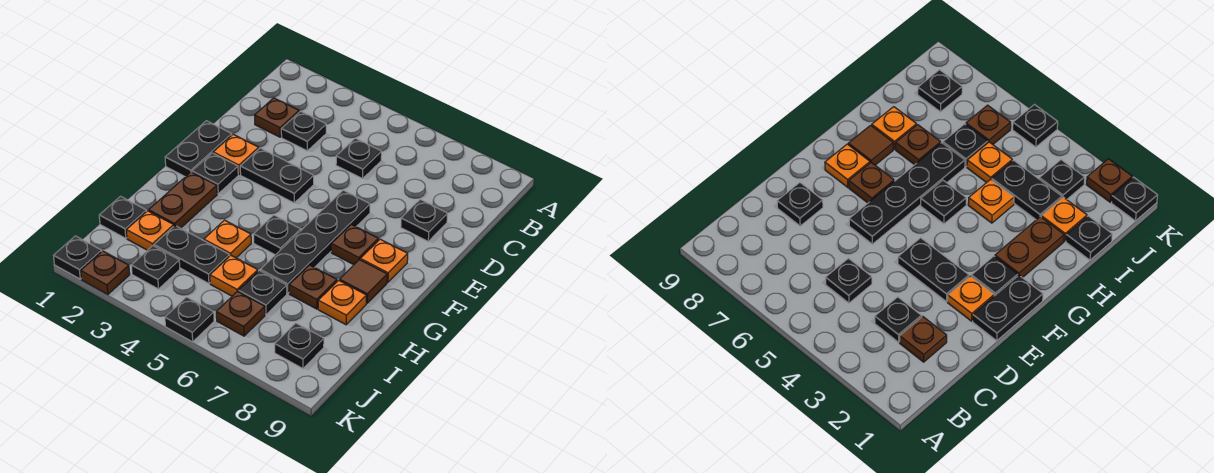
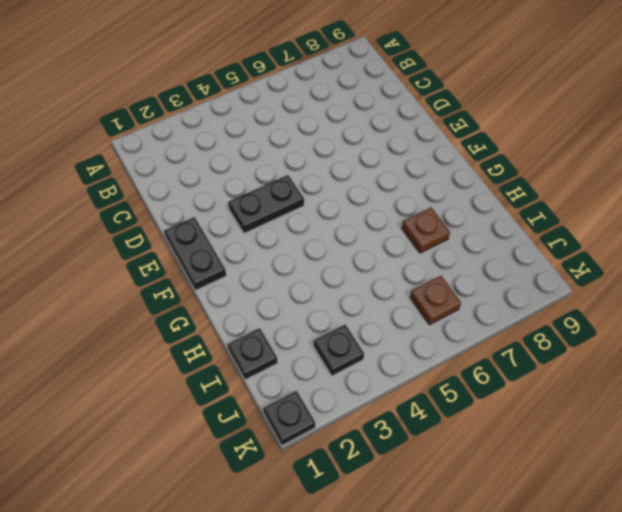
none -> brown 1x1 plate [255,98,299,137]
none -> black 1x1 plate [281,111,326,151]
none -> black 1x1 plate [336,138,382,179]

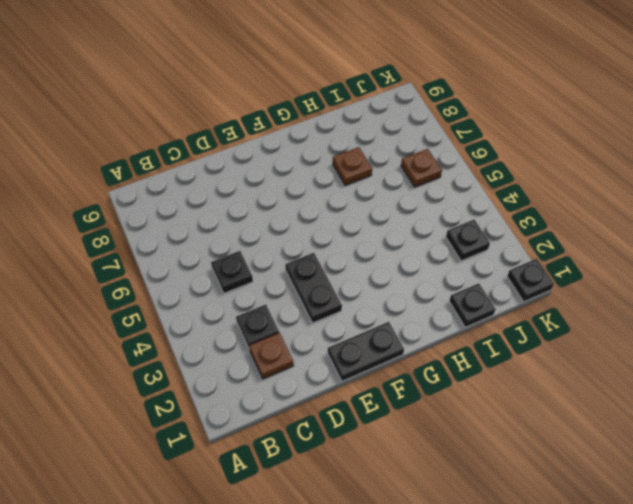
none -> black 1x1 plate [401,199,448,241]
none -> orange 1x1 plate [213,134,259,174]
none -> black 1x4 plate [260,190,370,293]

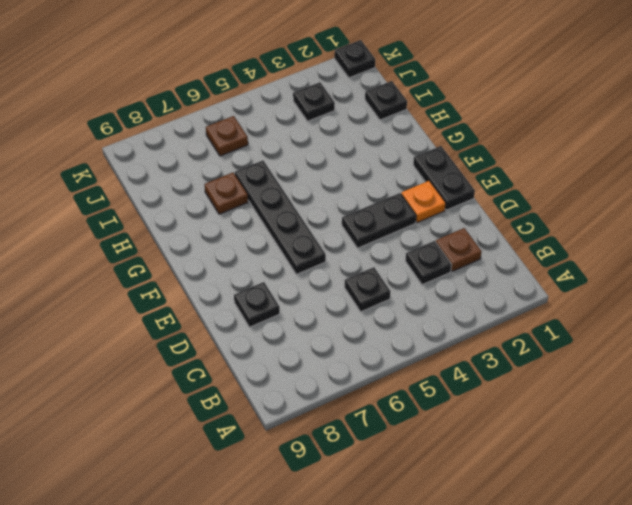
none -> black 1x1 plate [192,153,238,194]
none -> brown 1x1 plate [331,224,379,265]
none -> orange 1x1 plate [360,239,408,282]

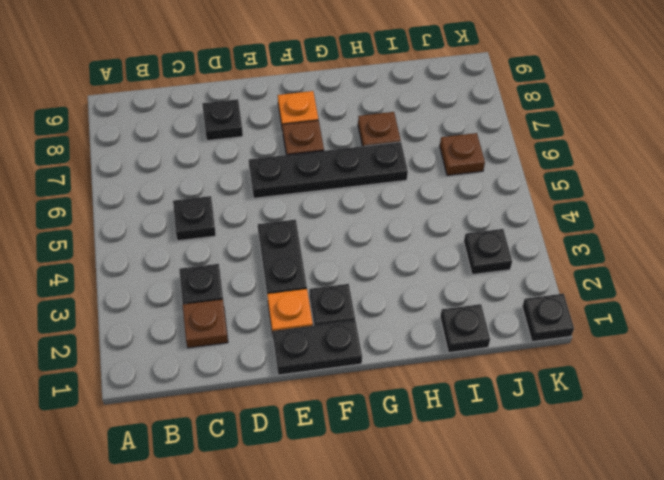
none -> brown 1x2 plate [149,172,217,228]
none -> black 1x1 plate [253,215,301,255]
none -> brown 1x1 tile [340,260,387,303]

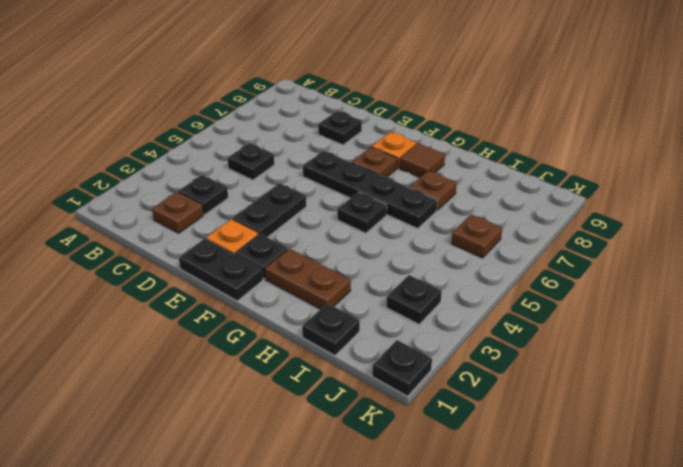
none -> orange 1x1 plate [204,220,251,258]
none -> orange 1x1 plate [318,280,367,325]
none -> orange 1x1 plate [126,211,174,250]

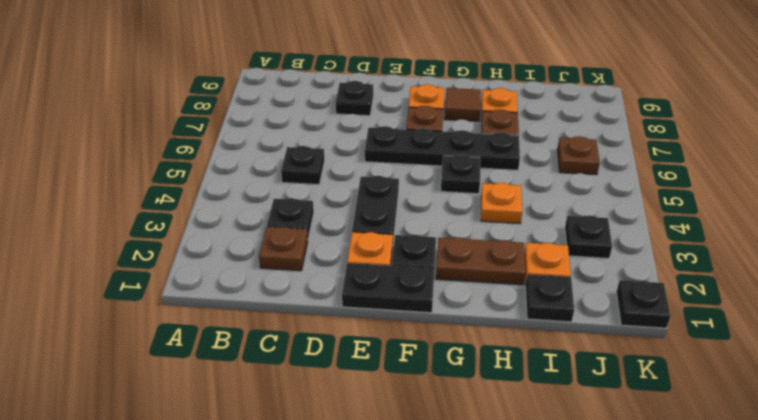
none -> black 1x2 plate [154,226,230,283]
none -> orange 1x1 plate [210,255,258,296]
none -> black 1x1 plate [239,270,287,314]

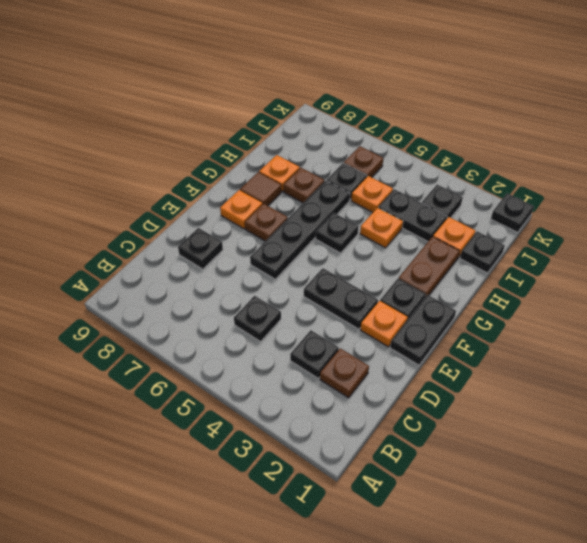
none -> black 1x1 plate [275,323,324,369]
none -> brown 1x1 plate [81,251,130,295]
none -> black 1x1 plate [165,297,214,342]

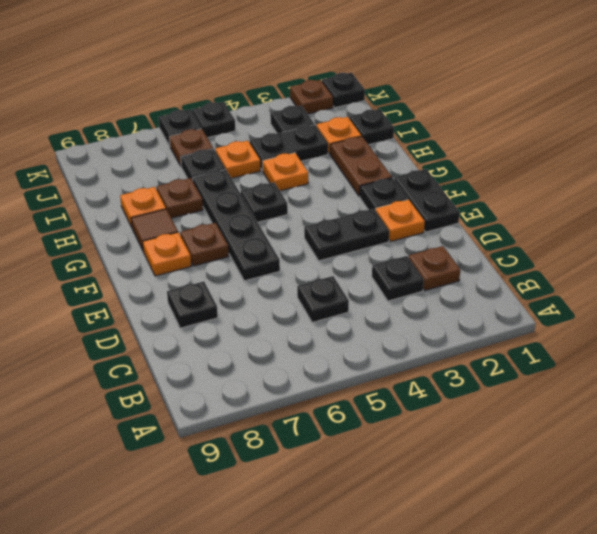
black 1x1 plate [159,110,201,146] -> black 1x1 plate moved to [275,323,324,369]

